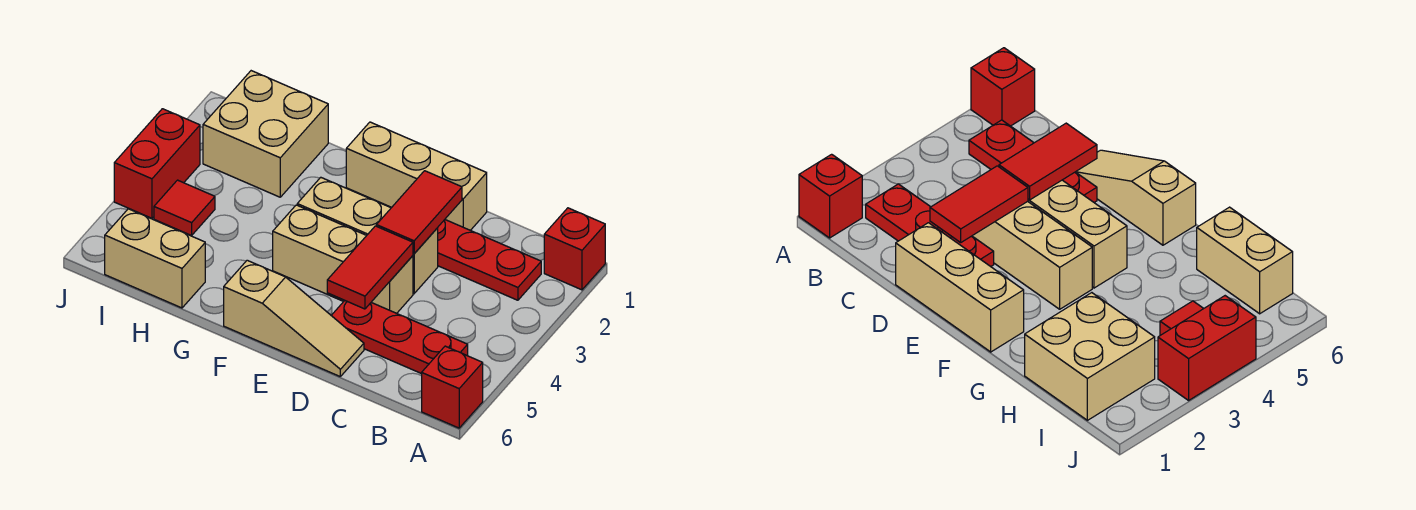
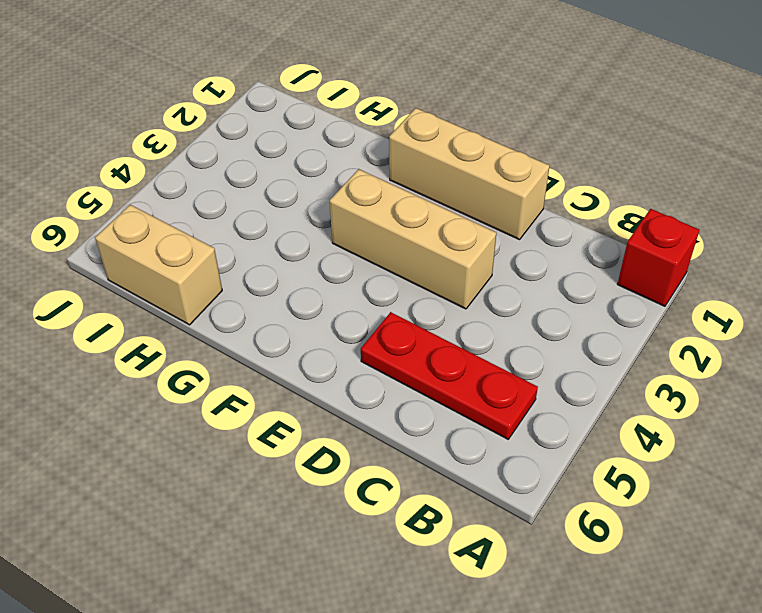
none -> red 1x1 brick [422,346,483,428]
none -> red 1x3 plate [438,220,541,300]
none -> tan 1x3 brick [273,205,413,313]

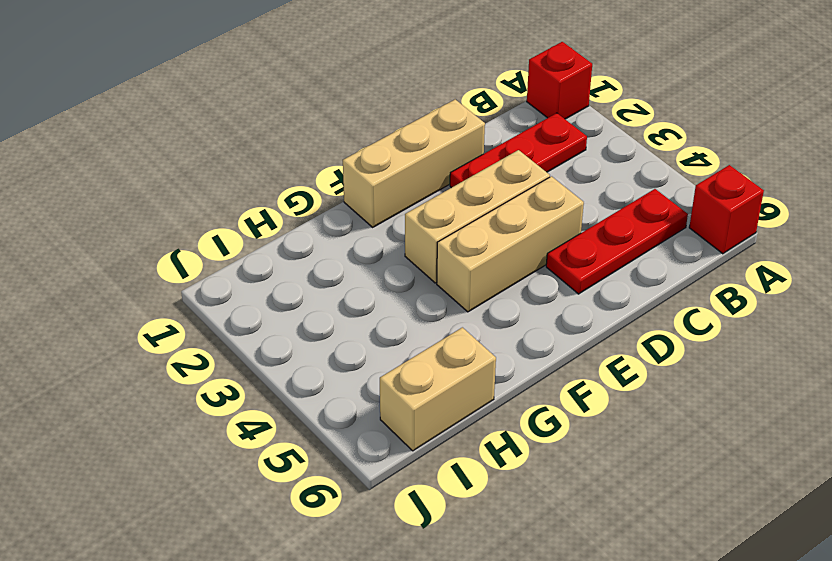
none -> tan 1x3 slope [224,260,364,376]
none -> tan 2x2 brick [203,71,328,197]
none -> red 1x1 tile [154,180,215,235]

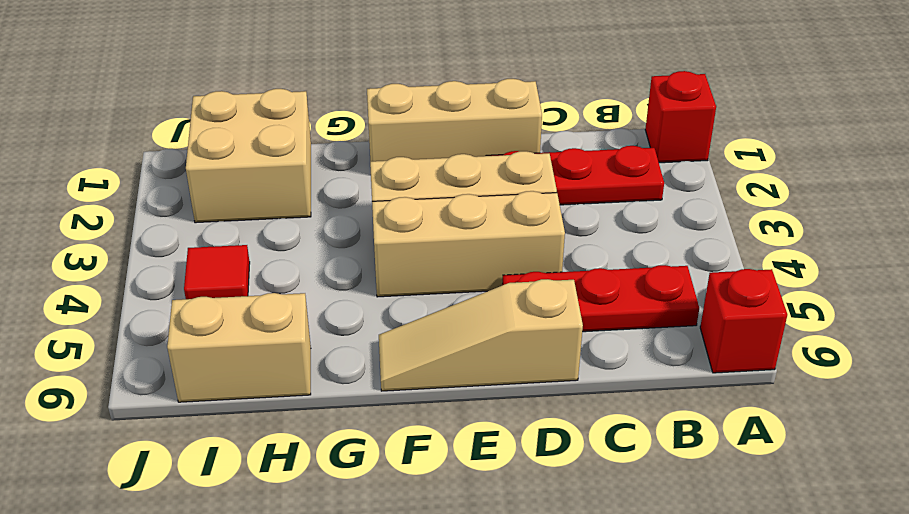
tan 1x3 slope [379,279,583,391] -> tan 1x3 slope turned to [224,260,364,376]
none -> red 1x2 brick [114,109,200,218]
none -> red 1x2 tile [376,171,462,254]
none -> red 1x2 tile [327,226,413,309]

